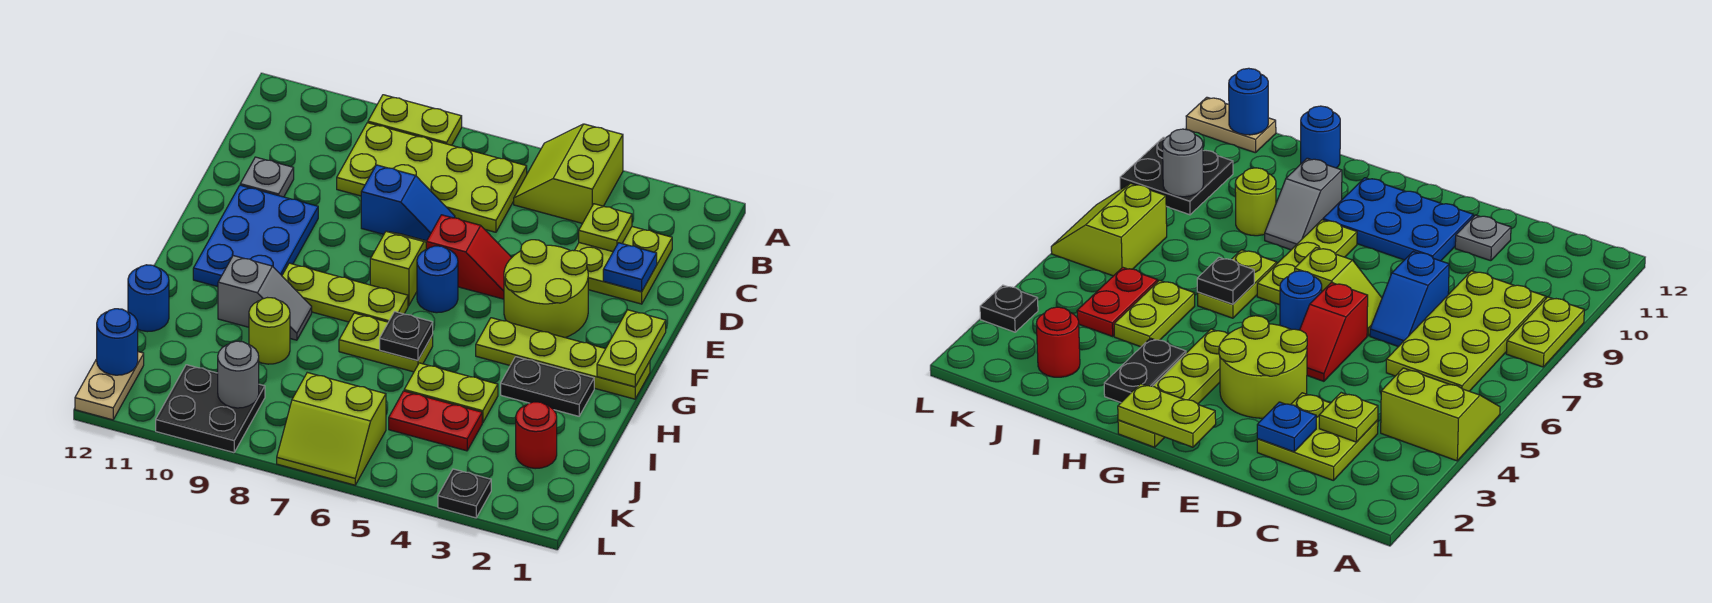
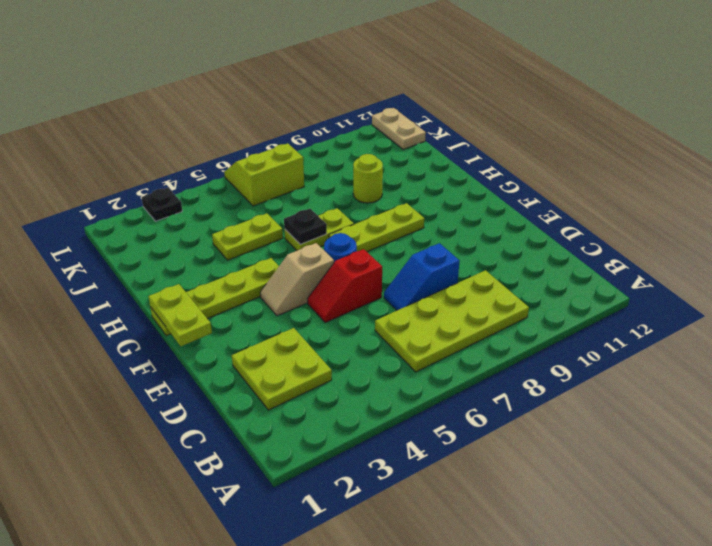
tan 1x2 slope [260,243,334,316] -> lime 2x2 round brick [504,240,588,338]
none -> lime 2x2 slope [514,124,623,223]
none -> lime 1x2 plate [368,95,462,145]
none -> grey 1x1 plate [240,157,294,197]
none -> lime 1x2 slope [370,231,427,306]

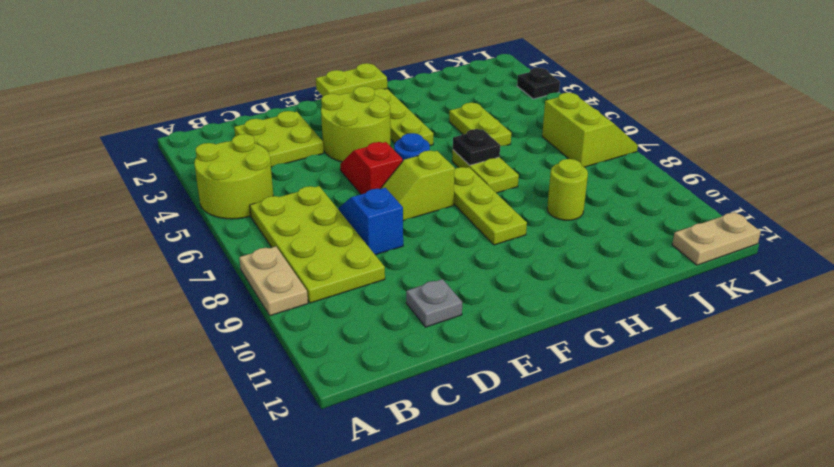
lime 2x2 round brick [194,134,273,219] -> lime 2x2 slope [514,124,623,223]
tan 1x2 plate [239,246,308,316] -> lime 1x2 plate [368,95,462,145]
none -> blue 2x3 plate [193,185,318,287]
none -> black 1x2 plate [501,357,594,416]
none -> grey 1x2 slope [218,256,312,340]
none -> blue 1x1 round brick [128,265,169,332]

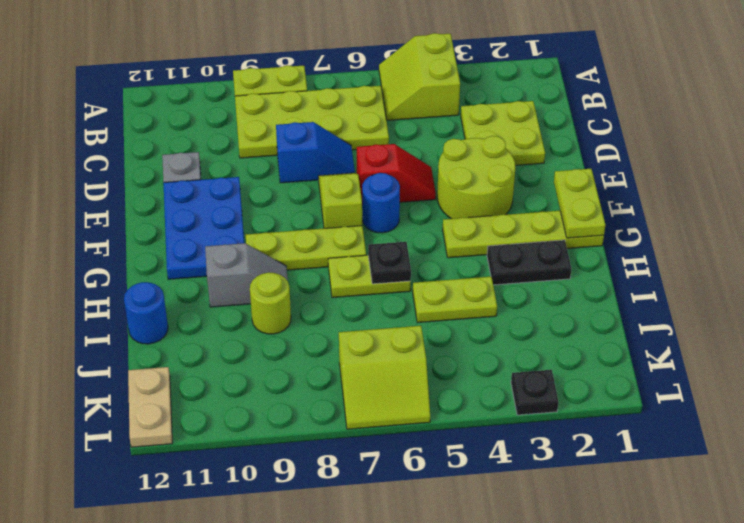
none -> red 1x1 round brick [516,402,557,469]
none -> red 1x2 plate [389,391,482,451]
none -> black 2x2 plate [156,365,265,453]
none -> lime 1x1 plate [579,204,632,252]

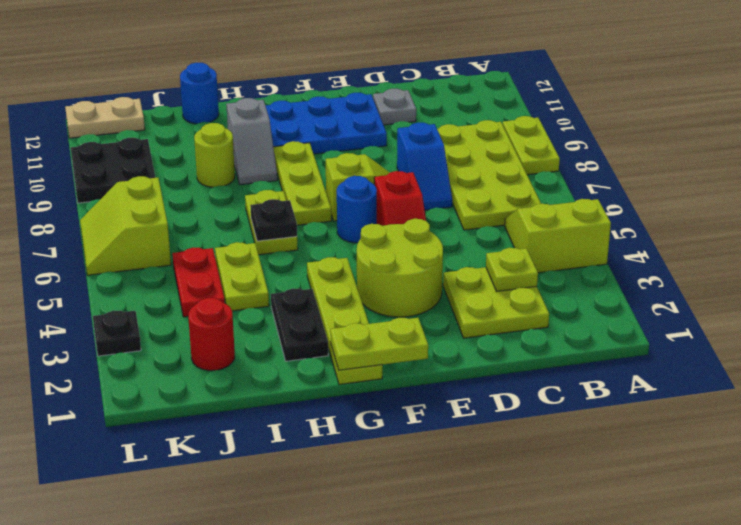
none -> blue 1x1 plate [603,243,657,292]
none -> grey 1x1 round brick [218,341,259,408]
none -> blue 1x1 round brick [97,309,138,375]

